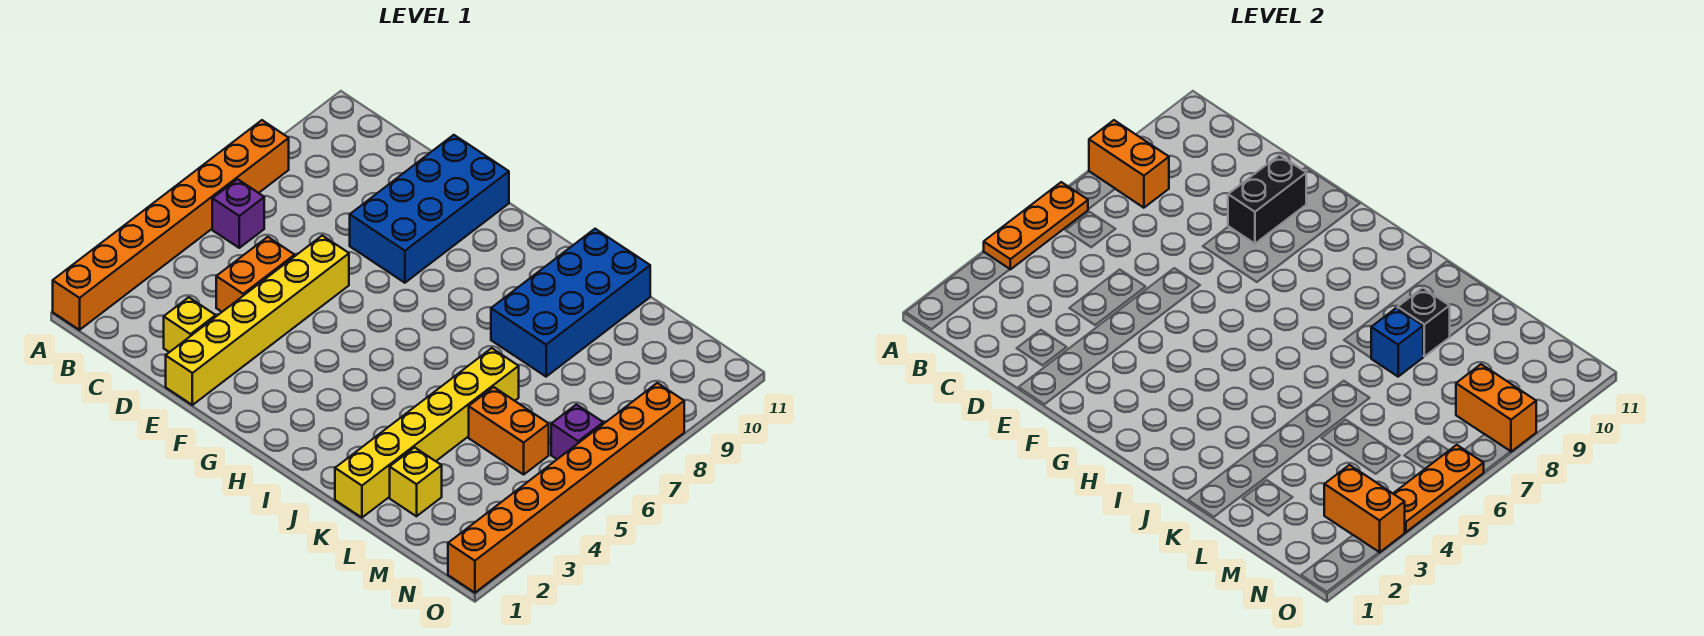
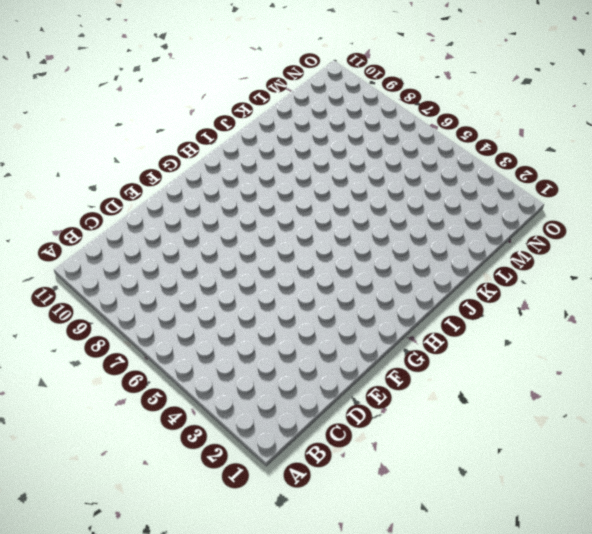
none -> orange 1x8 brick [53,120,289,330]
none -> purple 1x1 brick [212,179,264,248]
none -> yellow 1x1 brick [164,297,216,352]

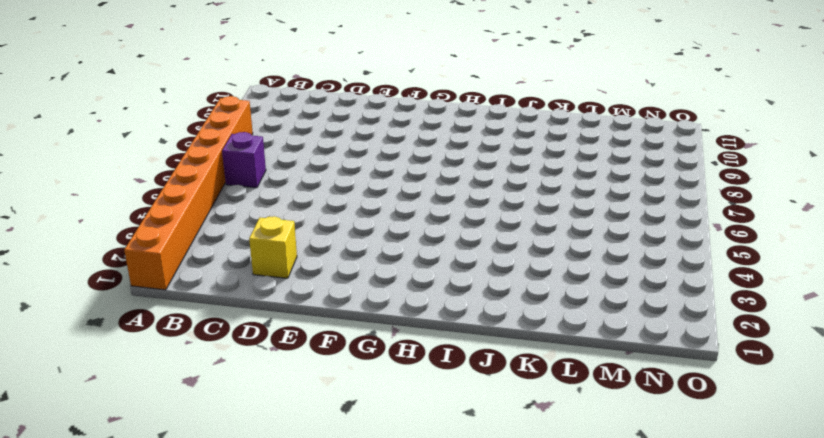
none -> orange 1x2 brick [216,237,295,312]
none -> yellow 1x6 brick [166,236,349,405]
none -> blue 2x4 brick [350,135,509,283]

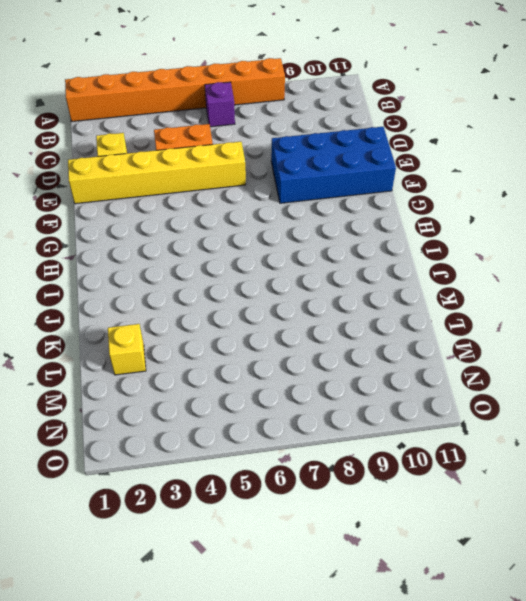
none -> blue 2x4 brick [491,229,650,377]
none -> yellow 1x6 brick [335,348,519,518]
none -> orange 1x2 brick [469,387,549,474]

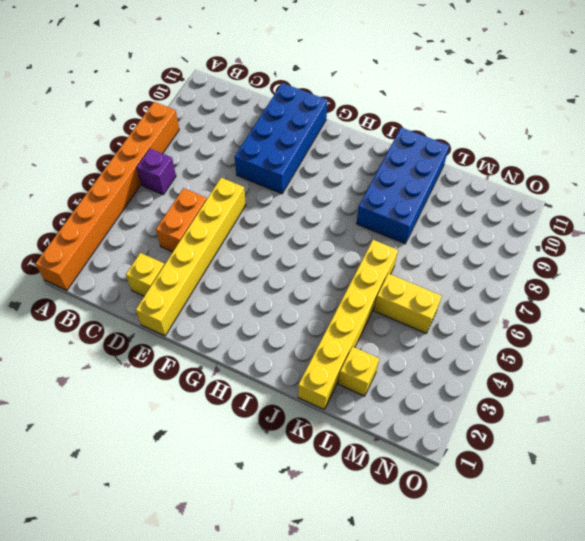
yellow 1x2 brick [374,273,442,333] -> orange 1x2 brick [469,387,549,474]
none -> purple 1x1 brick [551,405,603,459]
none -> orange 1x8 brick [448,383,684,593]
none -> orange 1x3 plate [984,182,1088,269]

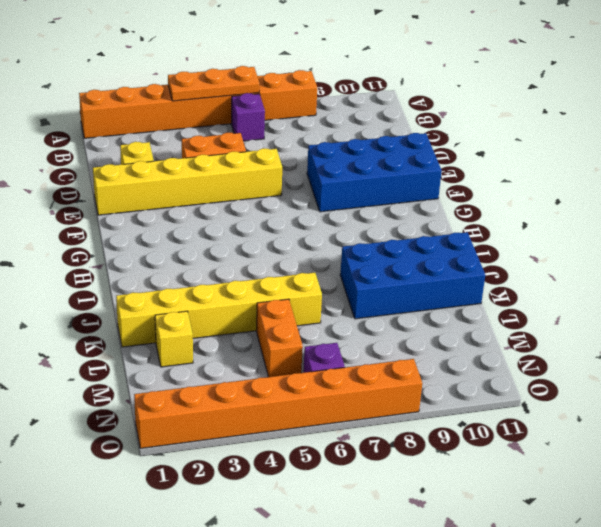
none -> orange 1x2 brick [1089,120,1169,208]
none -> black 1x2 brick [1228,155,1306,243]
none -> blue 1x1 brick [1371,308,1423,377]

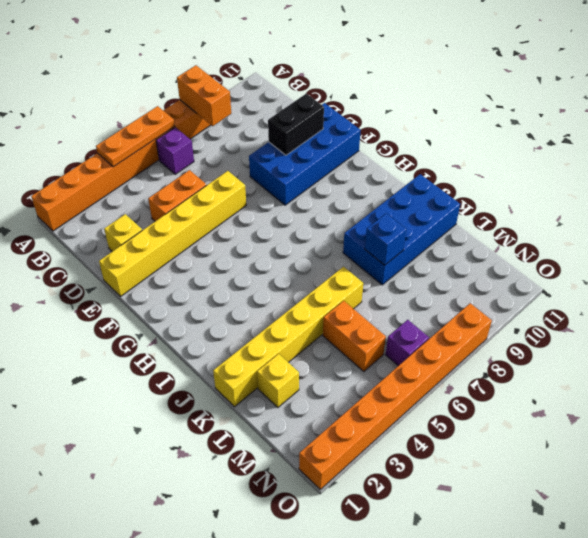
none -> black 1x1 brick [1398,288,1450,356]
none -> orange 1x2 brick [1324,465,1405,552]
none -> orange 1x2 brick [1456,364,1536,452]

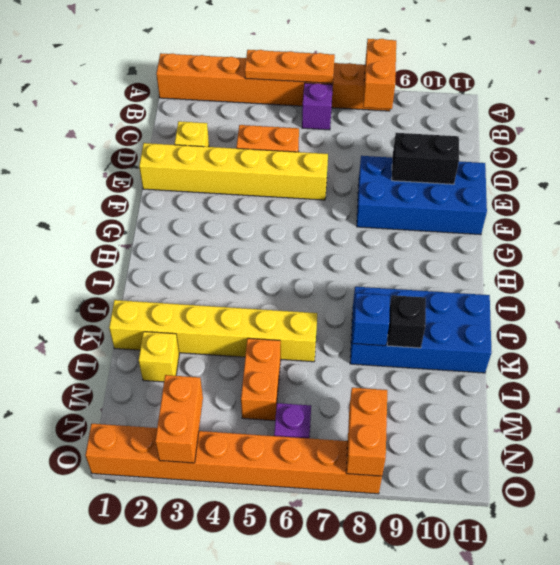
none -> orange 1x3 plate [1393,445,1484,532]

